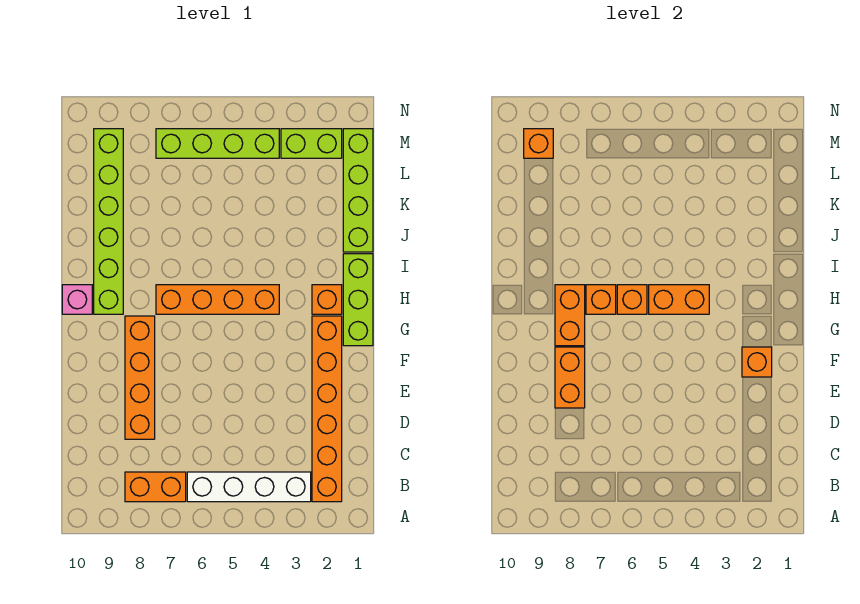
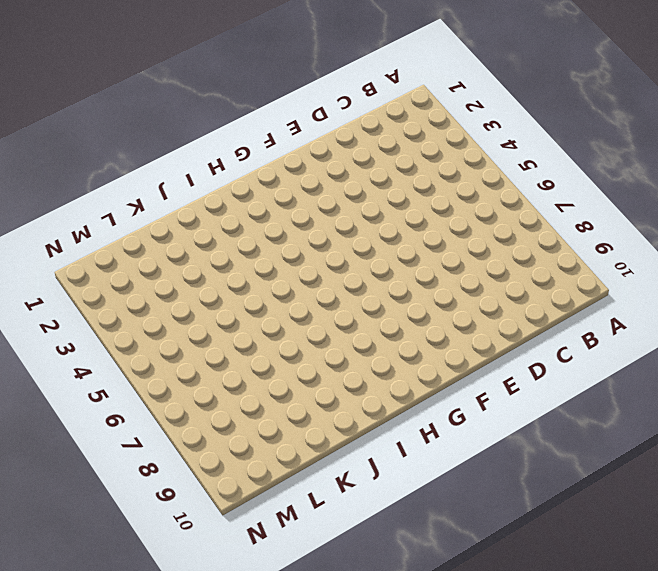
none -> orange 1x6 brick [312,316,342,502]
none -> white 1x4 brick [187,472,311,502]
none -> orange 1x2 brick [125,472,186,502]

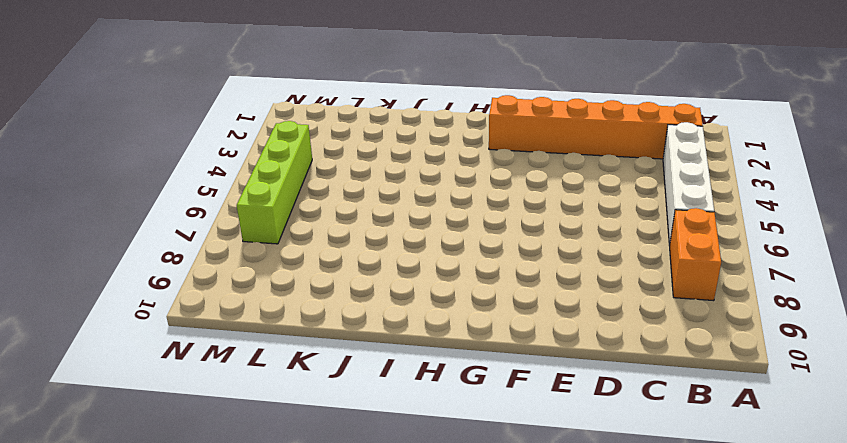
none -> orange 1x4 brick [125,316,155,439]
none -> lime 1x3 brick [343,254,373,346]
none -> orange 1x1 brick [312,285,342,314]

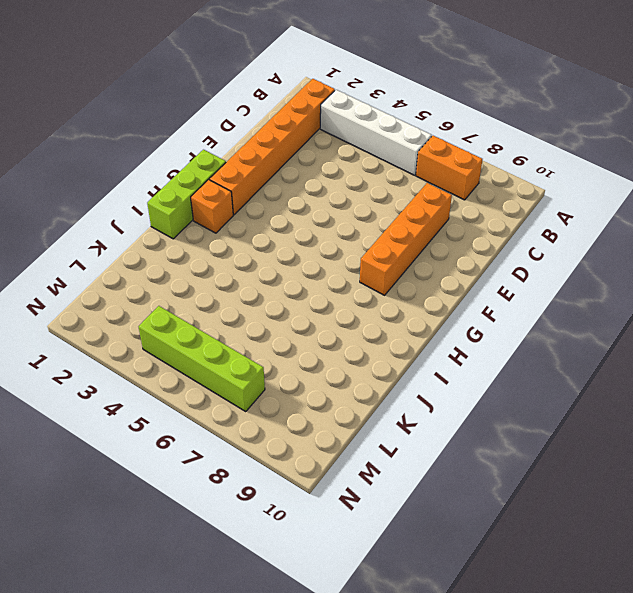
none -> orange 1x4 brick [156,285,279,314]
none -> lime 1x6 brick [94,129,123,314]
none -> pink 1x1 brick [62,285,92,314]

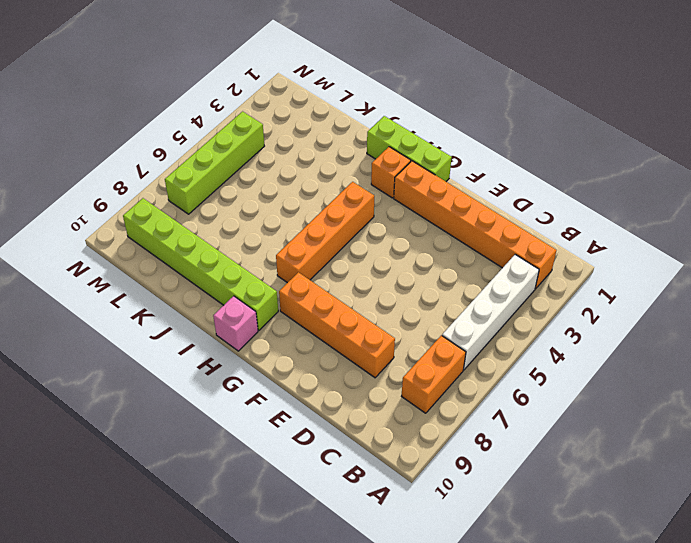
none -> lime 1x4 brick [343,129,373,252]
none -> lime 1x2 brick [281,129,342,158]
none -> orange 1x2 brick [555,347,585,408]

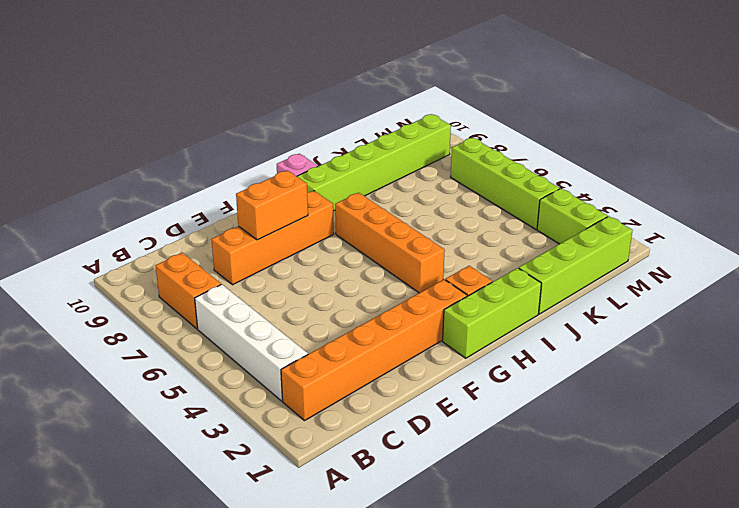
none -> orange 1x1 brick [742,347,772,377]
none -> orange 1x2 brick [555,285,585,346]
none -> orange 1x2 brick [649,285,709,314]

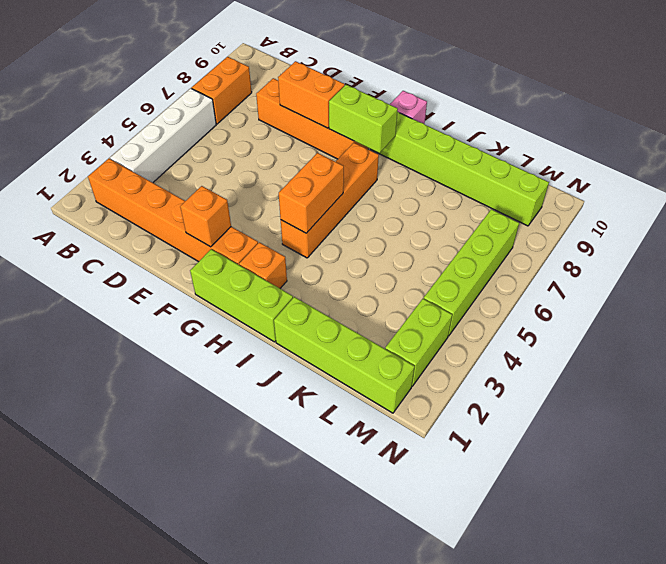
lime 1x2 brick [329,85,398,153] -> orange 1x2 brick [555,285,585,346]
none -> orange 1x1 brick [617,285,647,314]
none -> orange 1x1 brick [586,285,616,314]
none -> orange 1x1 brick [524,129,553,158]

